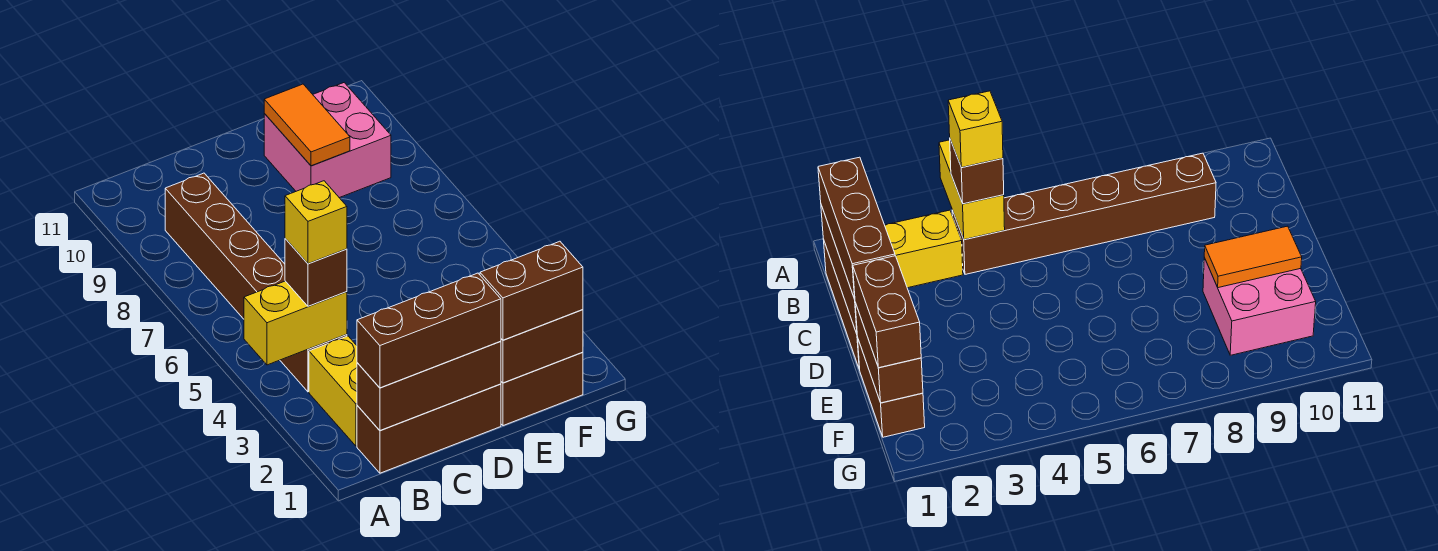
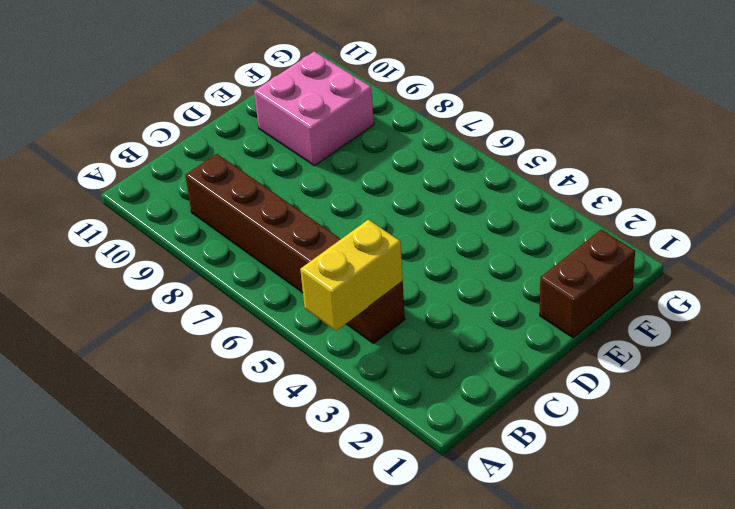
none -> brown 1x3 brick [357,384,501,473]
none -> yellow 1x2 brick [309,336,357,446]
none -> brown 1x3 brick [357,341,501,430]

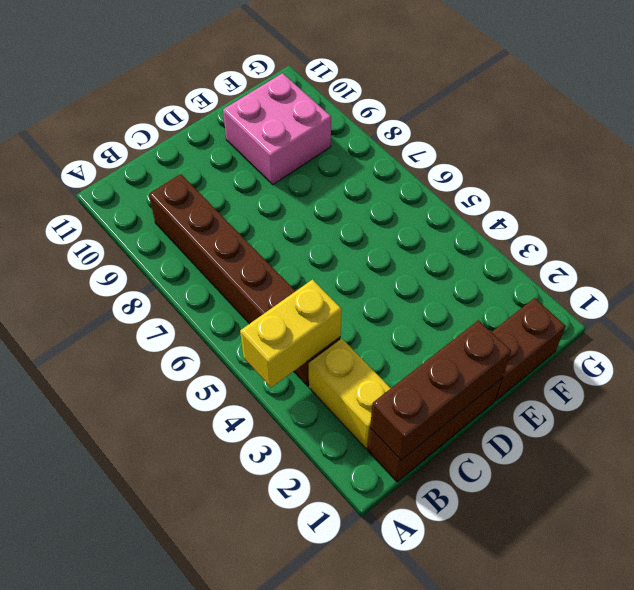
none -> brown 1x2 brick [501,310,583,383]
none -> orange 1x2 tile [264,84,350,166]
none -> brown 1x3 brick [357,273,501,388]

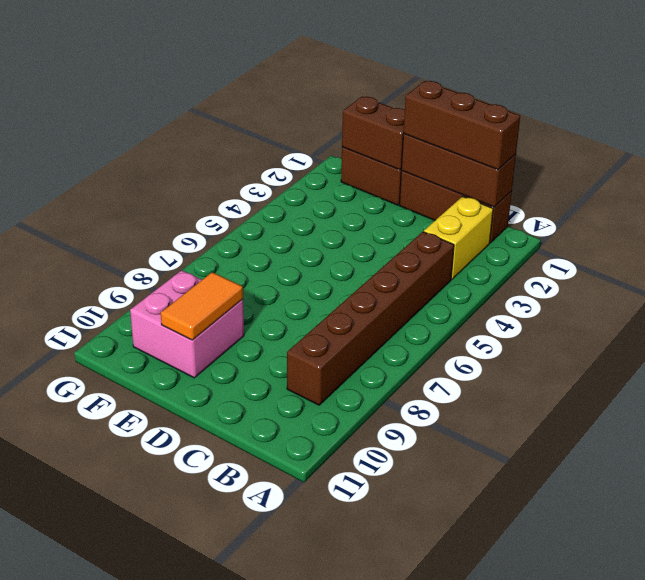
none -> yellow 1x2 brick [244,281,347,365]
none -> brown 1x1 brick [285,239,347,306]
none -> brown 1x2 brick [480,241,583,340]

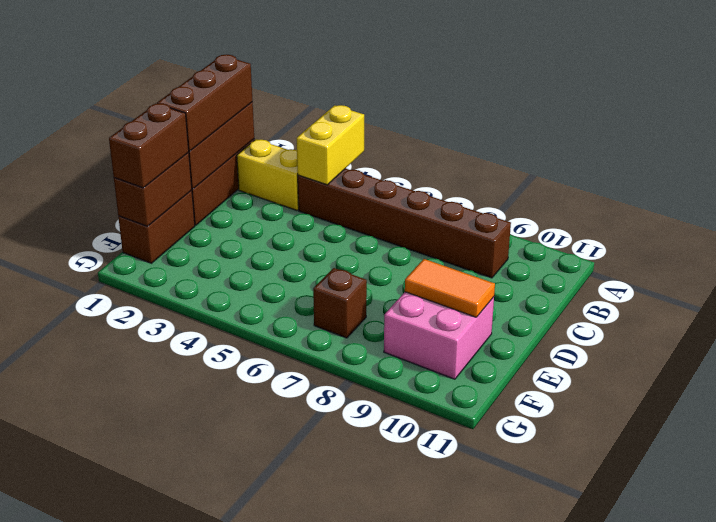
brown 1x1 brick [313,268,367,338] -> brown 1x1 brick moved to [285,239,347,306]
none -> yellow 1x1 brick [285,181,347,264]

